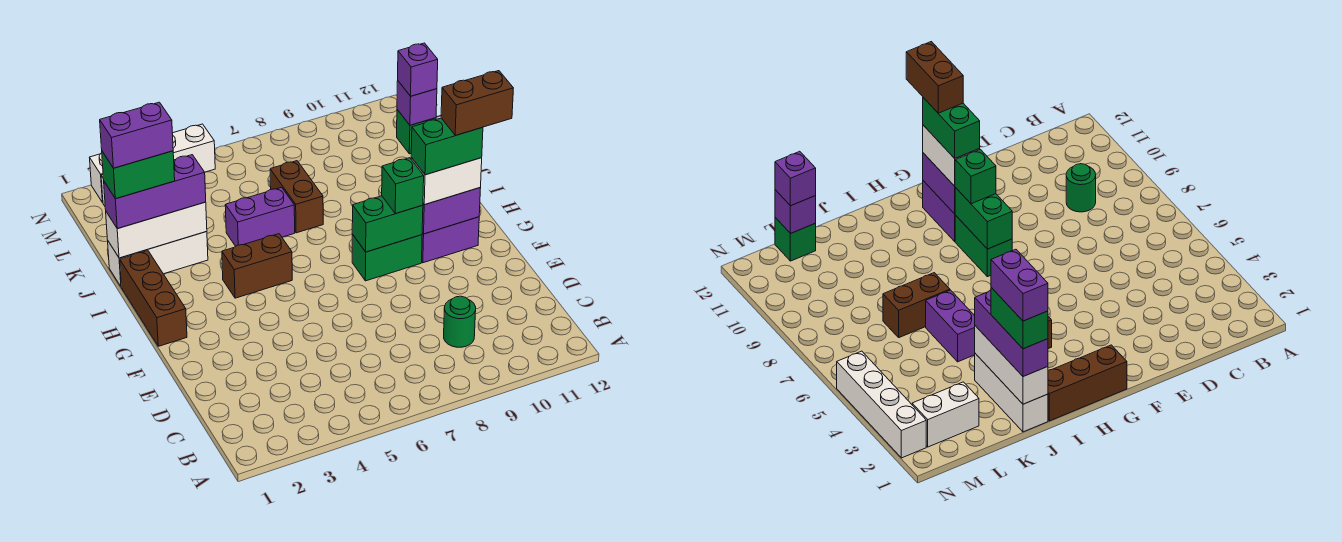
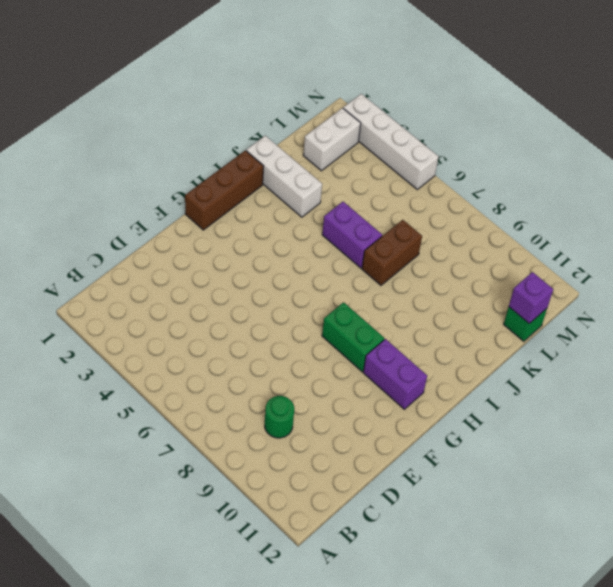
none -> brown 1x2 brick [222,234,292,298]
none -> green 1x2 brick [352,196,423,252]
none -> purple 1x2 brick [422,188,481,234]

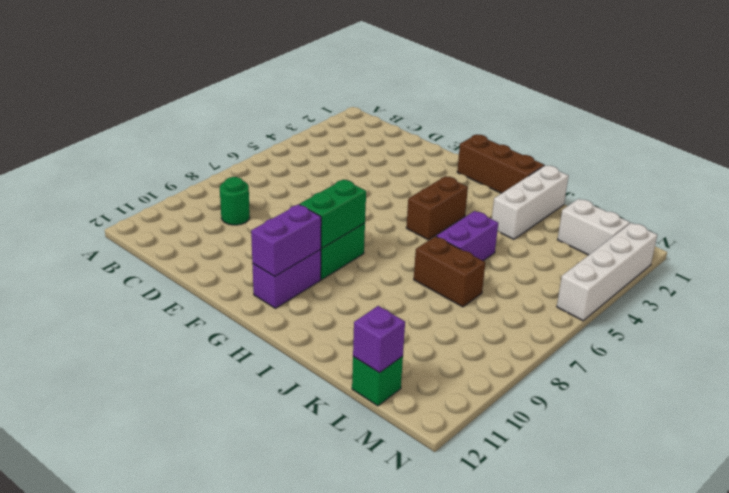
none -> white 1x3 brick [106,202,207,258]
none -> green 1x1 brick [382,158,424,214]
none -> white 1x2 brick [411,158,482,205]

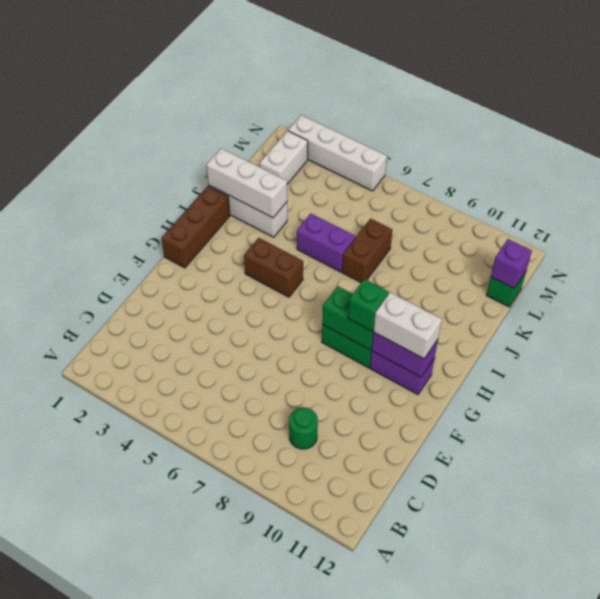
none -> purple 1x3 brick [104,155,206,229]
none -> purple 1x1 brick [398,43,438,96]
none -> green 1x2 brick [411,118,483,175]

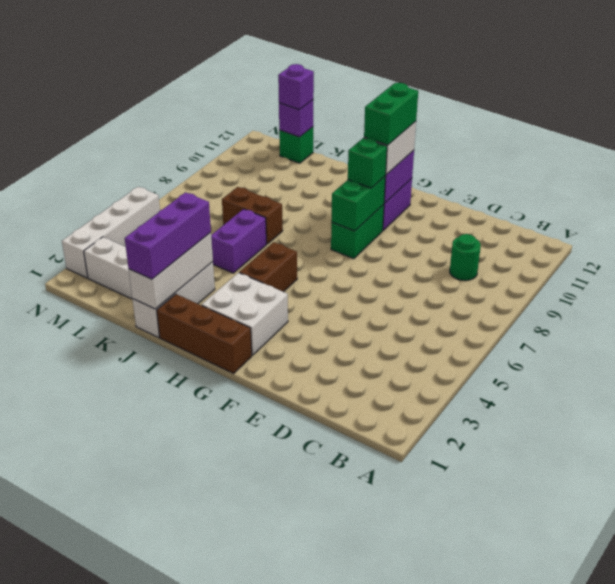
white 2x2 brick [202,273,288,355] -> none
none -> green 1x2 brick [102,151,175,199]
none -> brown 1x2 brick [441,71,513,135]
none -> purple 1x2 brick [100,102,173,168]

